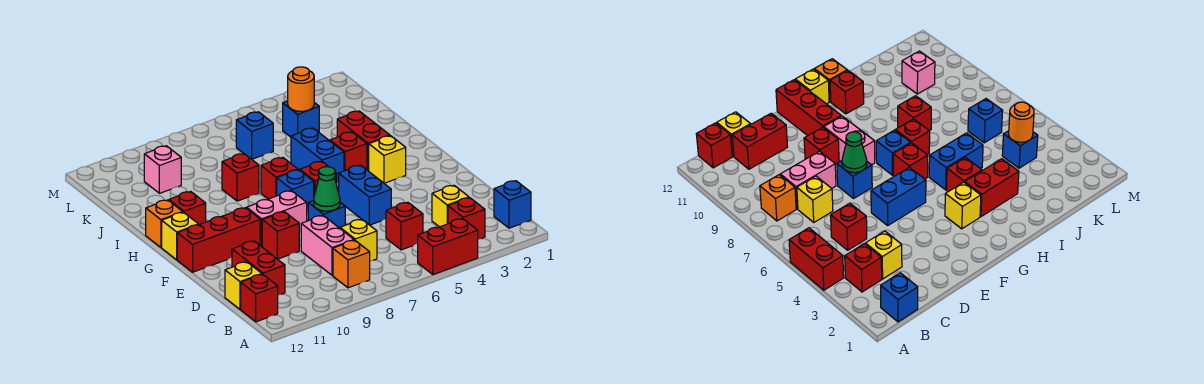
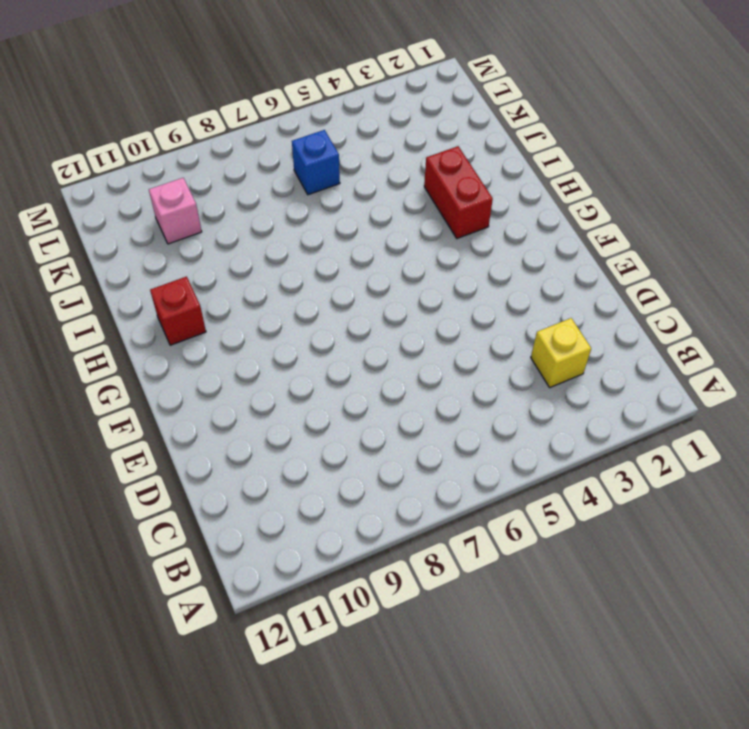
none -> red 1x2 brick [418,219,478,275]
none -> blue 1x1 brick [494,181,531,228]
none -> red 1x1 brick [448,198,485,239]
none -> orange 1x1 brick [333,240,370,288]

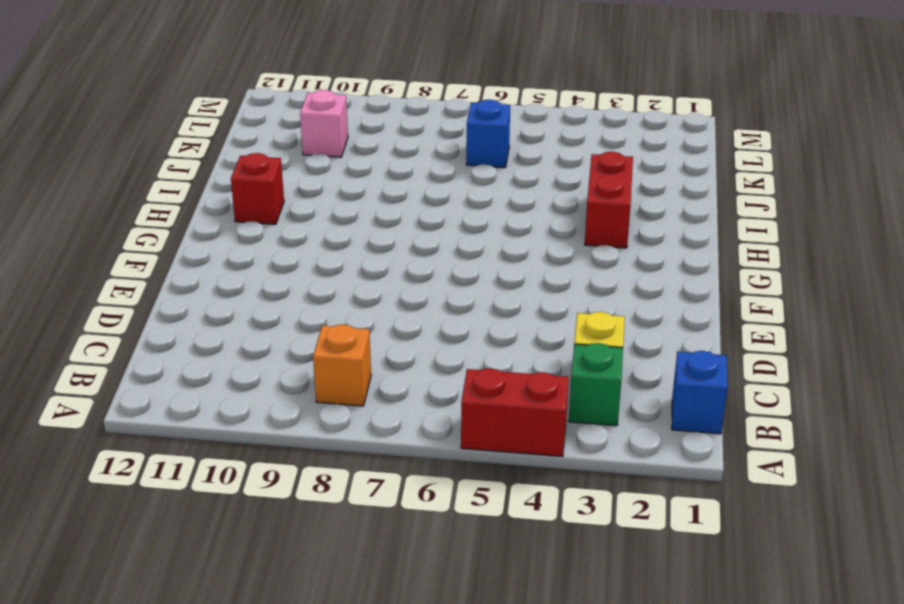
green 1x1 brick [569,343,623,426] -> red 1x1 brick [448,198,485,239]
none -> red 1x1 brick [241,274,278,322]
none -> red 1x1 brick [386,202,423,250]
none -> yellow 1x1 brick [340,219,377,261]
none -> pink 1x2 brick [301,216,354,275]

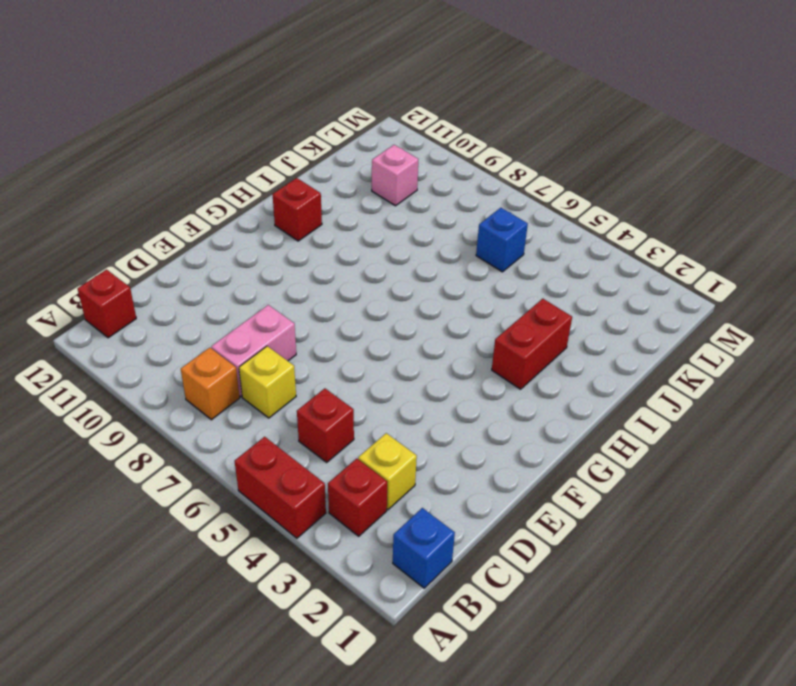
none -> red 1x2 brick [232,241,285,295]
none -> yellow 1x1 brick [225,262,262,309]
none -> blue 1x2 brick [339,165,391,225]
none -> blue 1x1 brick [308,201,345,228]

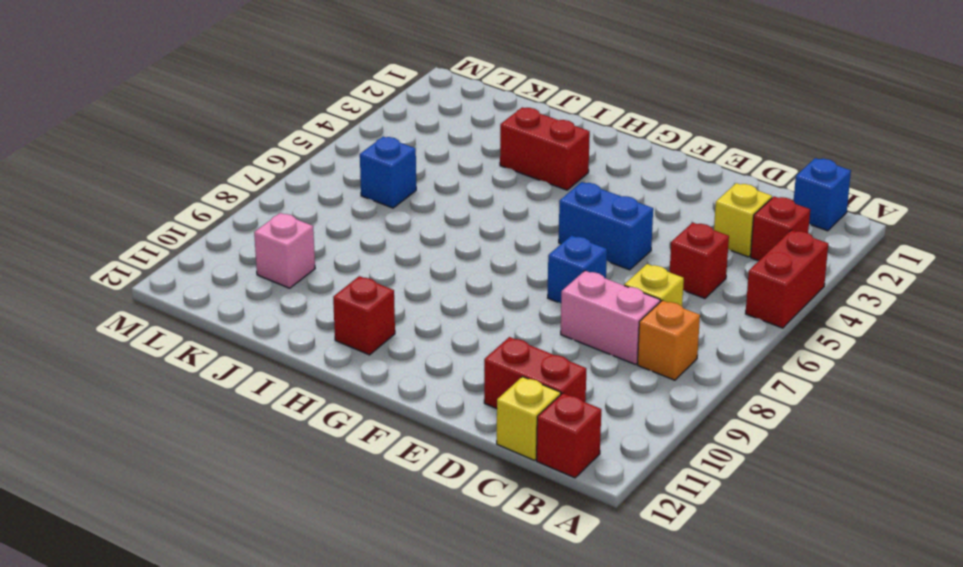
none -> red 1x1 brick [262,212,299,259]
none -> pink 1x2 brick [247,191,307,247]
none -> red 1x3 brick [177,208,260,272]
none -> yellow 1x1 brick [369,136,406,183]

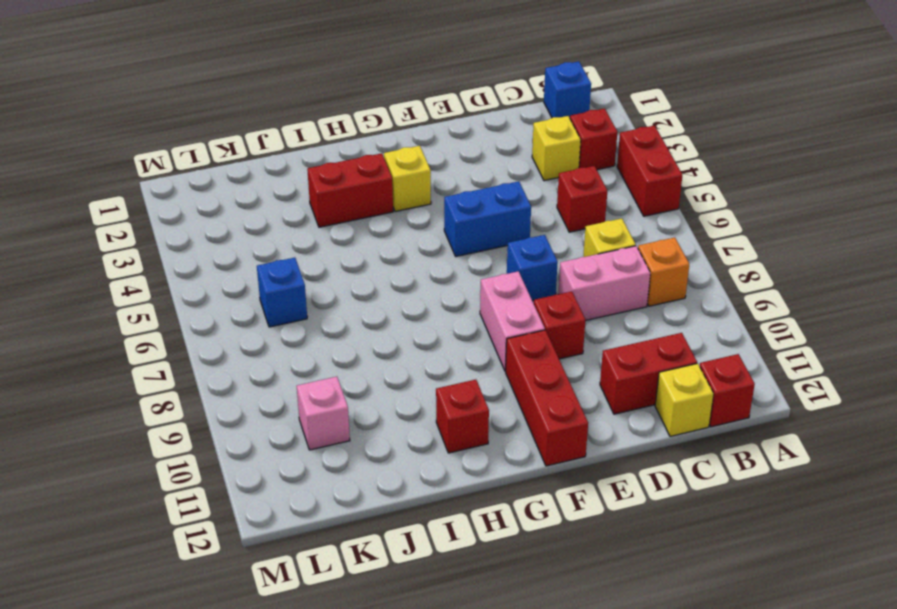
none -> red 1x1 brick [300,161,337,196]
none -> blue 1x1 brick [277,170,314,211]
none -> yellow 1x1 brick [162,212,199,260]
none -> red 1x1 brick [330,132,367,171]

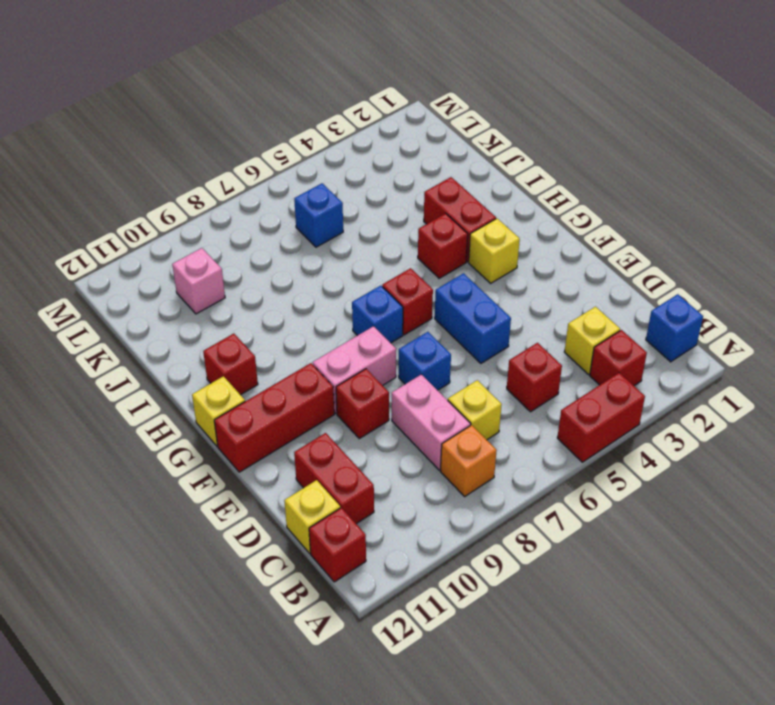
none -> blue 1x2 brick [291,128,344,182]
none -> red 1x1 brick [261,157,298,199]
none -> orange 1x1 brick [146,200,183,247]
none -> red 1x1 brick [222,153,259,201]

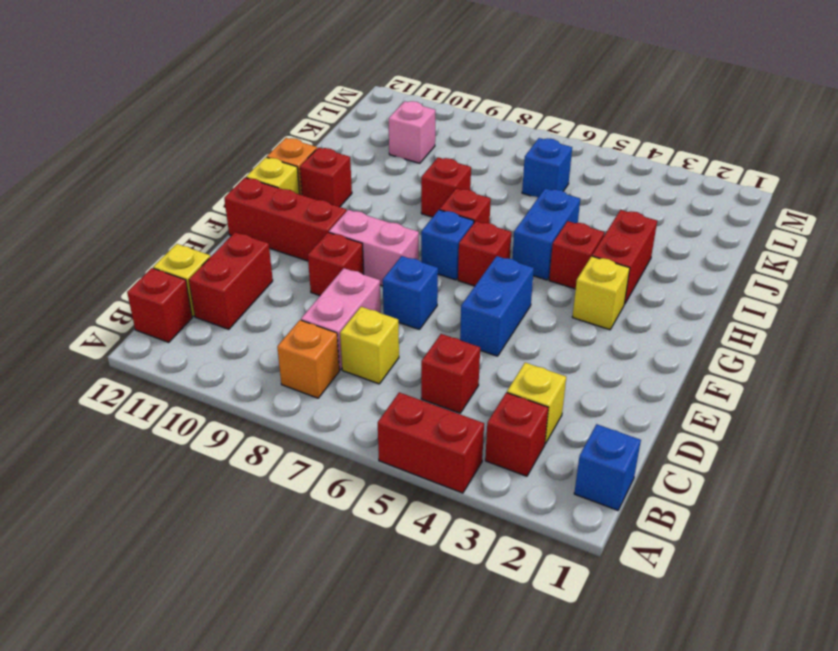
none -> blue 1x1 brick [283,101,319,137]
none -> green 1x1 cone [314,166,340,211]
none -> orange 1x1 round brick [288,67,314,111]

